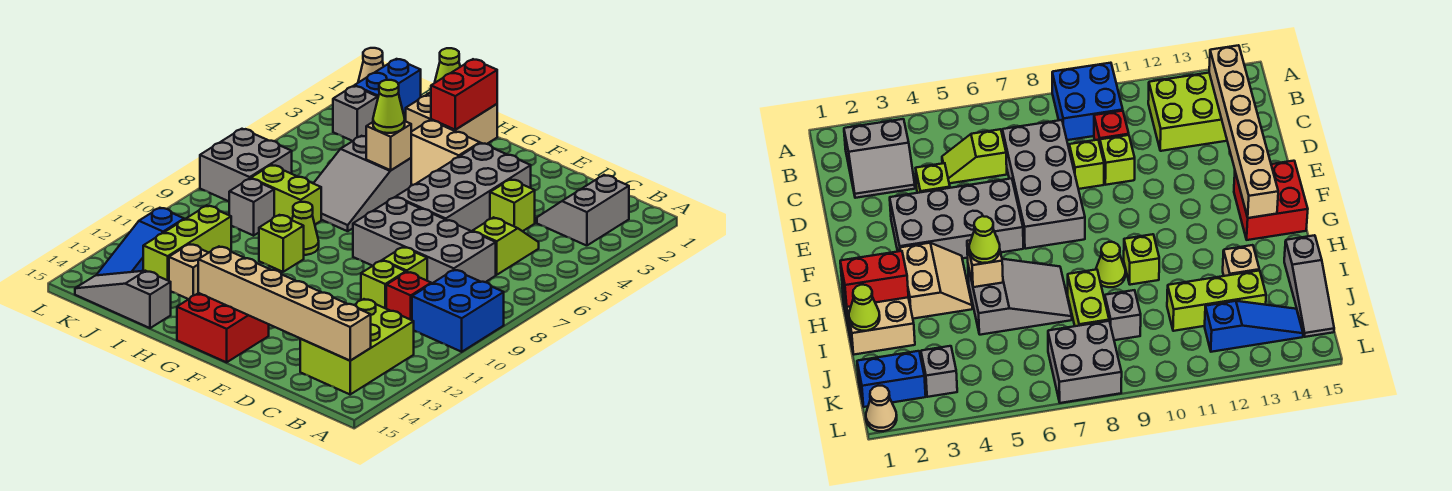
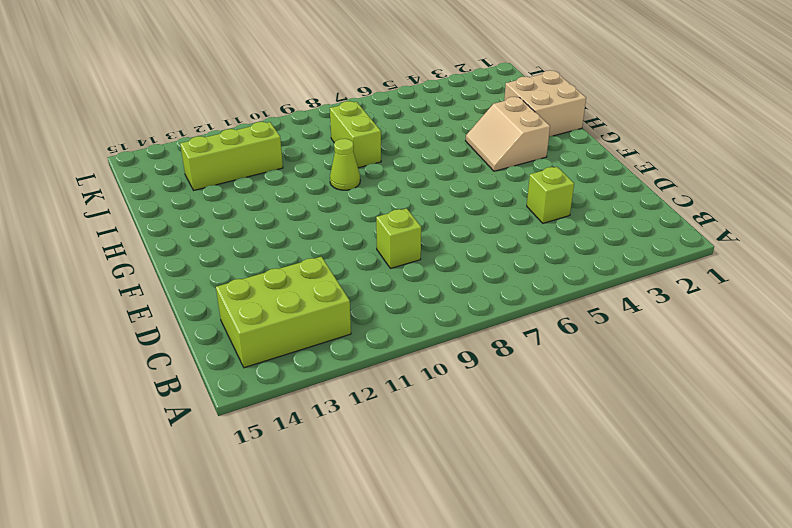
none -> blue 2x2 brick [412,270,504,352]
none -> grey 2x2 slope [537,175,629,246]
none -> lime 1x2 slope [473,217,539,275]
none -> grey 2x4 brick [353,197,496,284]

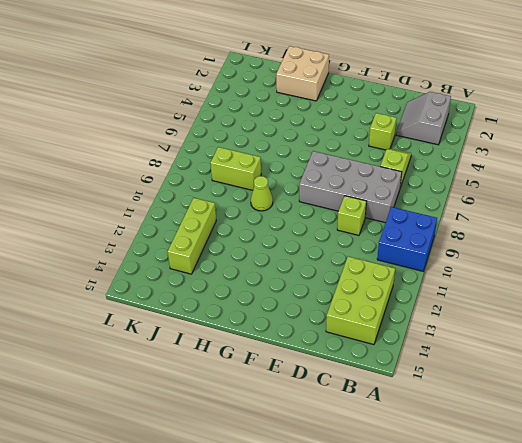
none -> red 1x1 brick [386,272,431,320]
none -> lime 1x1 brick [361,261,406,309]
none -> grey 2x4 brick [396,143,531,232]
none -> red 2x2 brick [177,293,269,362]

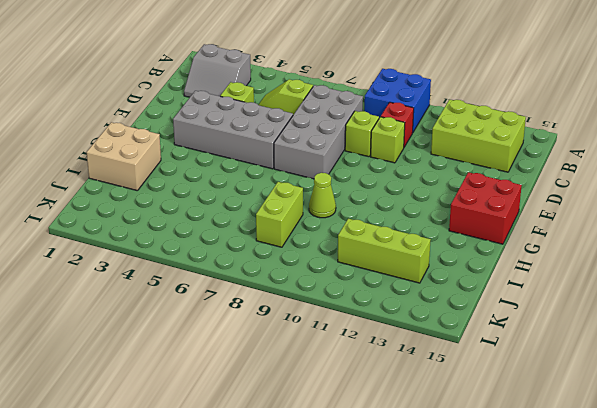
none -> tan 2x2 slope [411,120,480,185]
none -> grey 2x3 slope [313,136,411,231]
none -> lime 1x1 brick [259,215,304,272]
none -> tan 1x1 brick [169,244,209,299]

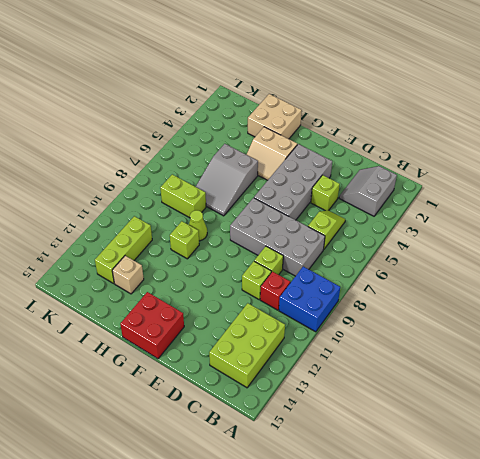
none -> grey 1x3 slope [75,271,171,328]
none -> grey 1x1 brick [229,179,274,235]
none -> blue 1x2 brick [355,59,421,114]
none -> grey 1x1 brick [333,86,378,141]

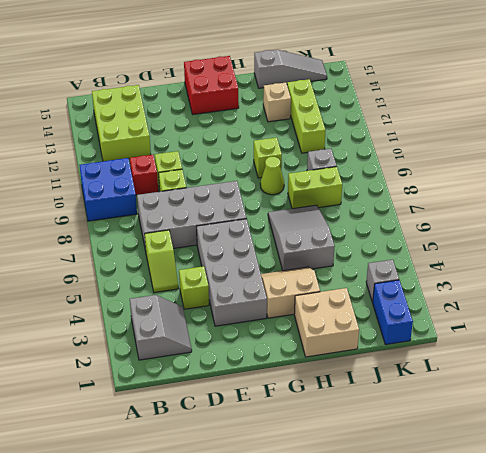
none -> grey 2x2 brick [200,129,292,201]
none -> blue 1x3 slope [97,208,184,275]
none -> tan 1x1 cone [358,48,384,83]
none -> tan 1x6 brick [198,247,371,361]

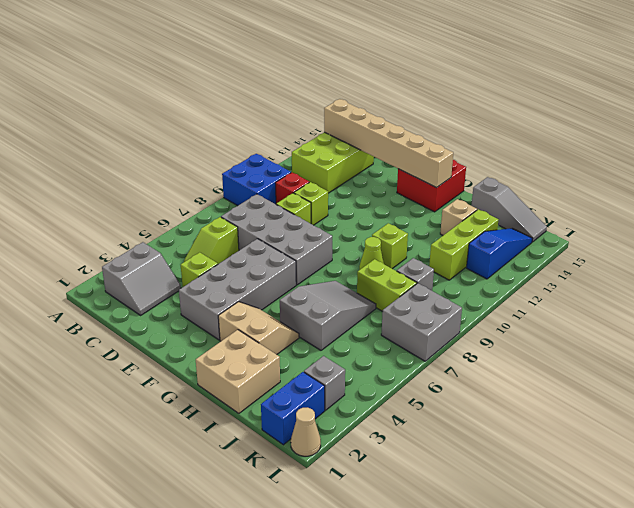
none -> red 1x2 brick [431,59,497,130]
none -> tan 1x1 brick [366,121,411,170]
none -> lime 1x1 cone [435,48,460,83]
none -> lime 1x1 cone [373,80,405,133]

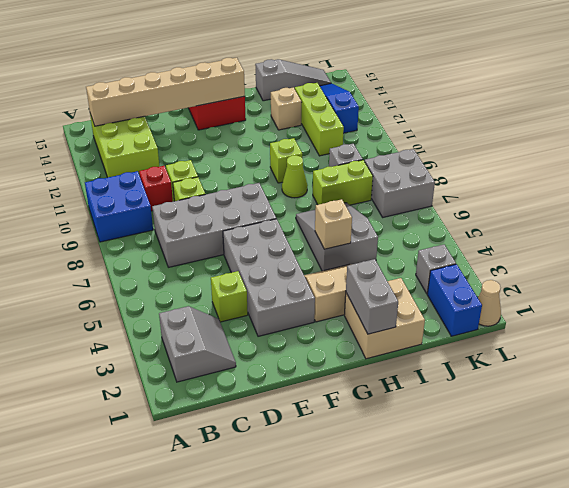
grey 1x2 brick [346,259,398,334] -> red 1x2 brick [431,59,497,130]
none -> lime 1x2 slope [473,217,539,275]
none -> lime 1x1 cone [435,48,460,83]
none -> lime 1x1 cone [373,80,405,133]

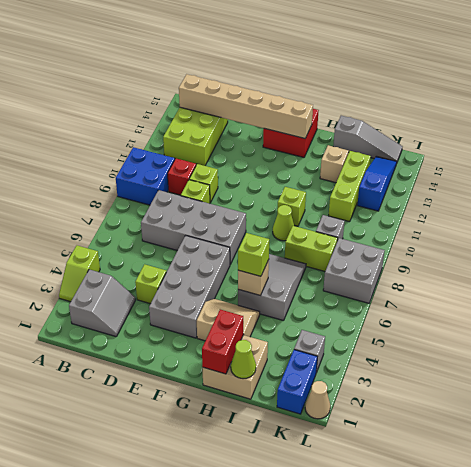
lime 1x2 slope [59,245,100,302] -> lime 1x2 slope moved to [473,217,539,275]
lime 1x1 brick [238,233,269,276] -> lime 1x1 cone [373,80,405,133]

